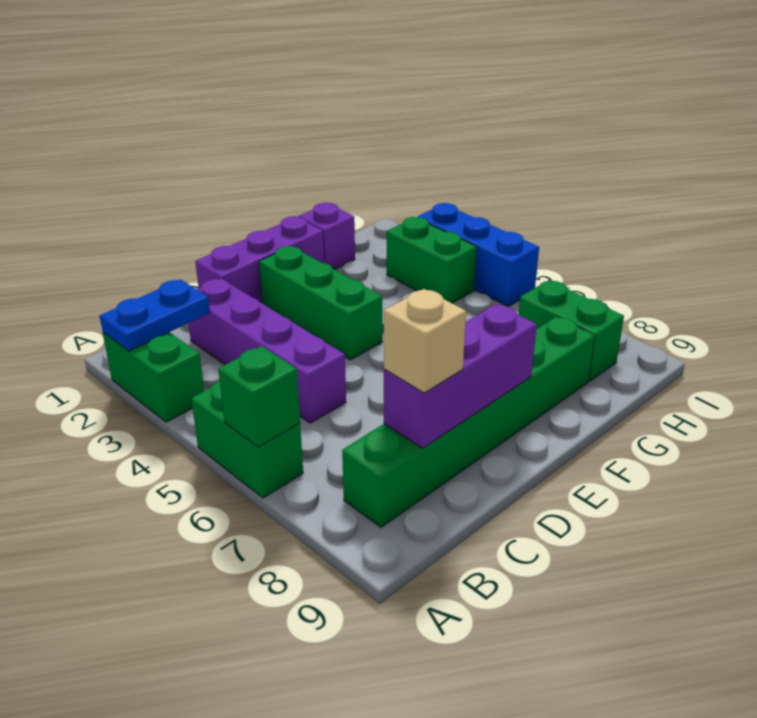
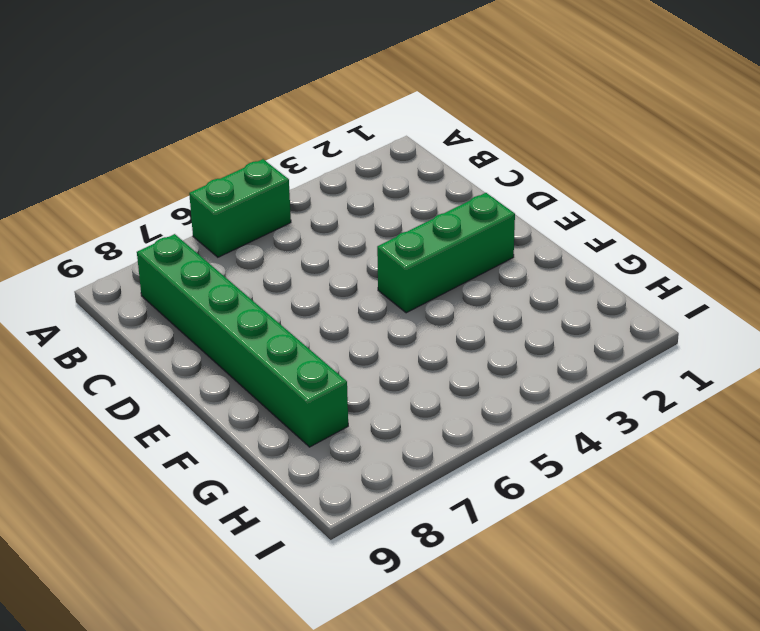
none -> green 1x2 brick [103,332,204,422]
none -> purple 1x4 brick [189,279,346,423]
none -> purple 1x3 brick [195,216,324,303]

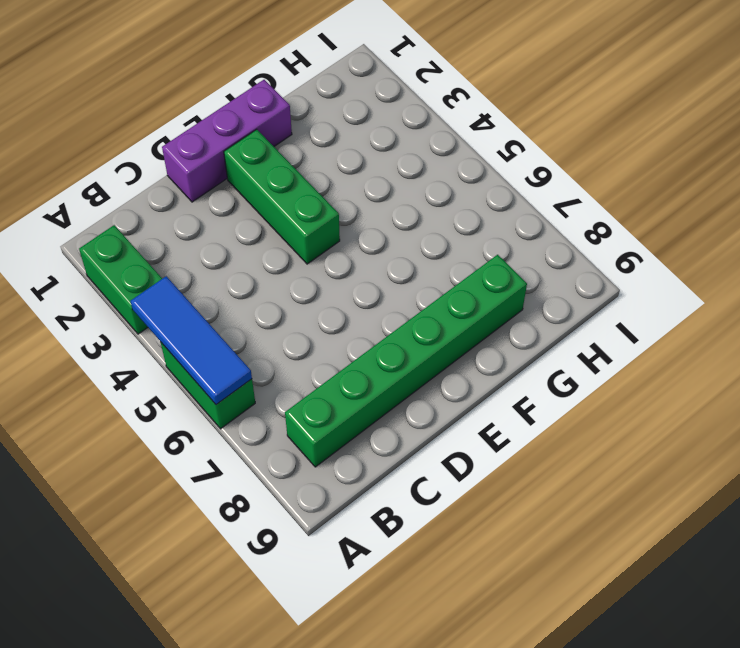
blue 1x3 tile [130,276,252,405] -> green 1x1 brick [218,346,300,447]
none -> purple 1x4 brick [189,279,346,423]
none -> purple 1x1 brick [298,203,355,270]
none -> green 1x2 brick [387,217,477,303]

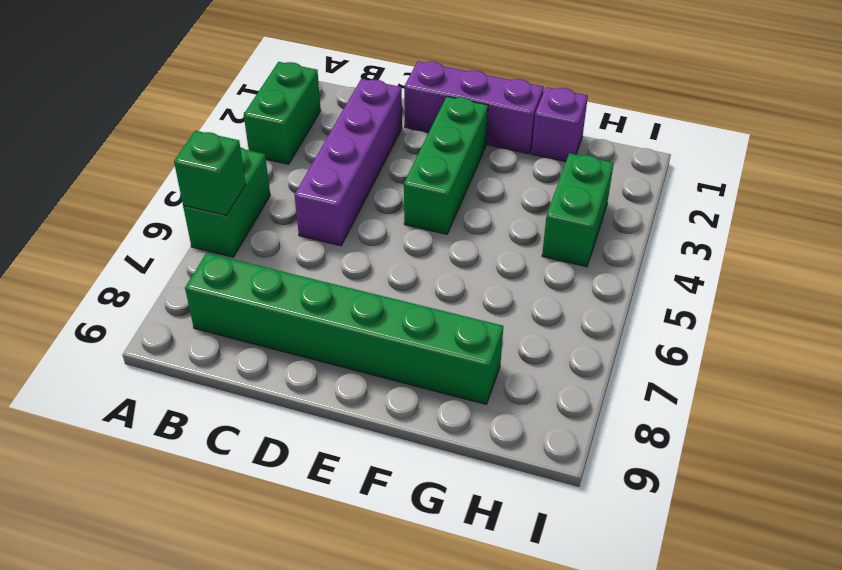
none -> green 1x2 brick [519,280,624,381]
none -> blue 1x3 brick [417,203,539,307]
none -> blue 1x2 plate [100,280,210,351]

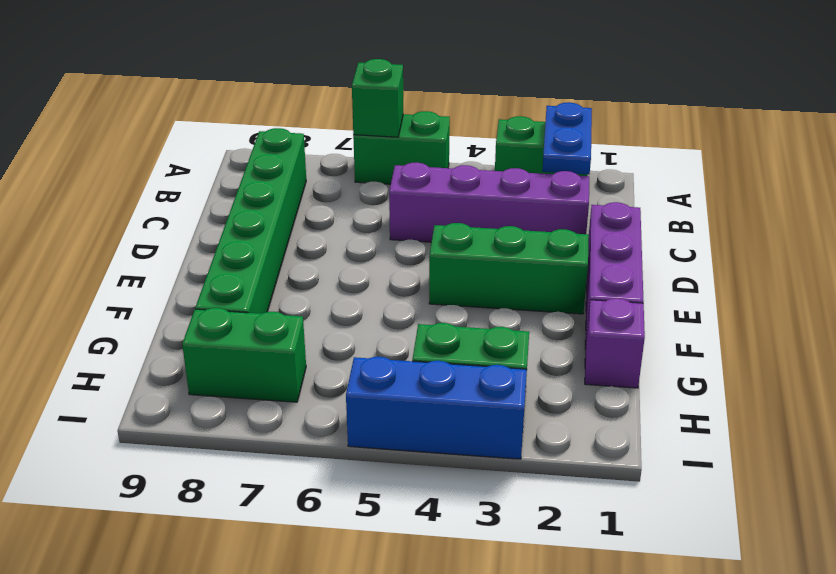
none -> purple 1x3 brick [384,304,537,448]
none -> tan 1x1 brick [384,289,466,393]

